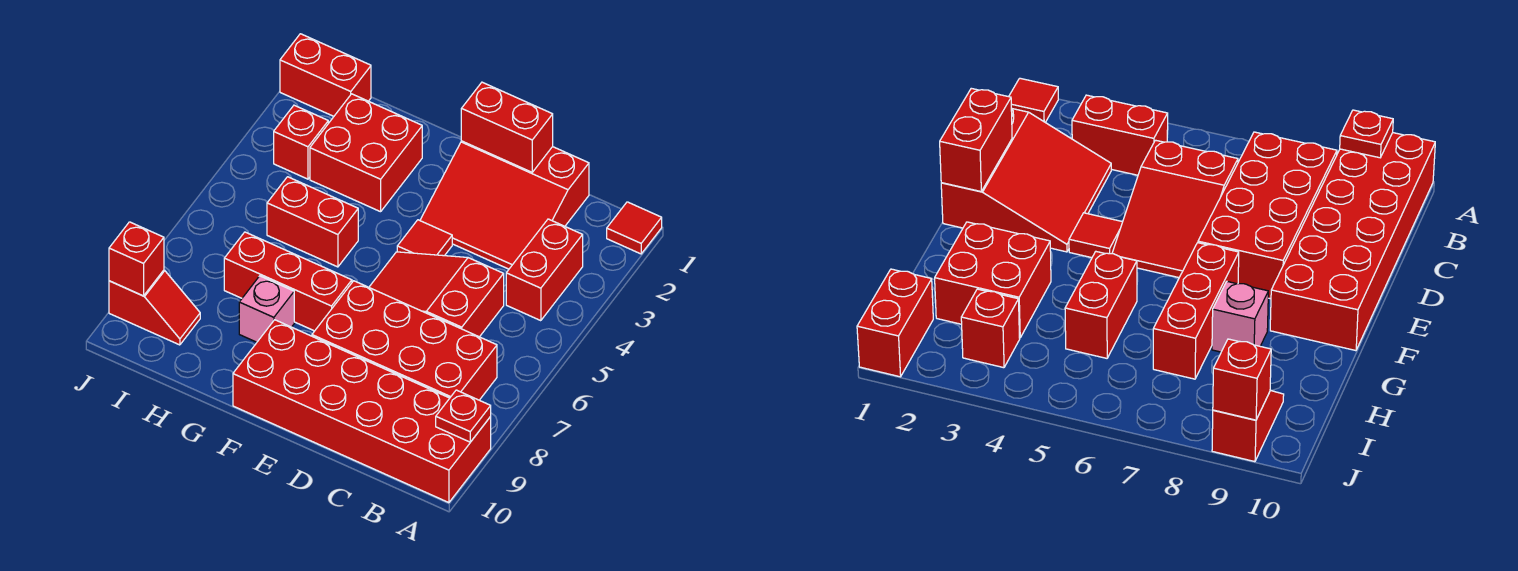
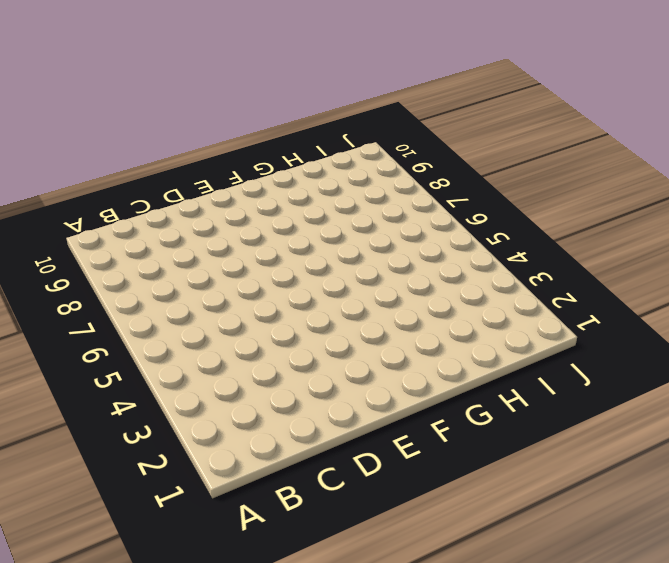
none -> red 1x1 tile [607,202,662,254]
none -> red 2x6 brick [233,320,491,503]
none -> red 1x2 brick [506,219,583,321]

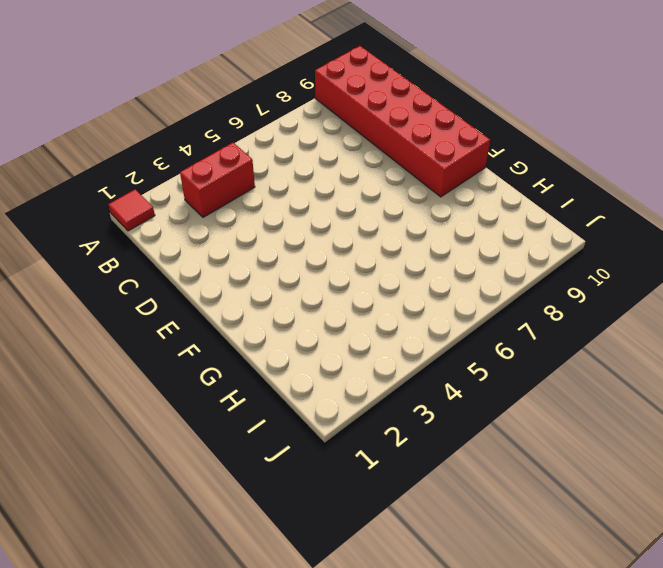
none -> red 2x4 brick [312,281,497,400]
none -> red 3x3 slope [420,141,589,269]
none -> red 2x3 slope [369,252,504,337]

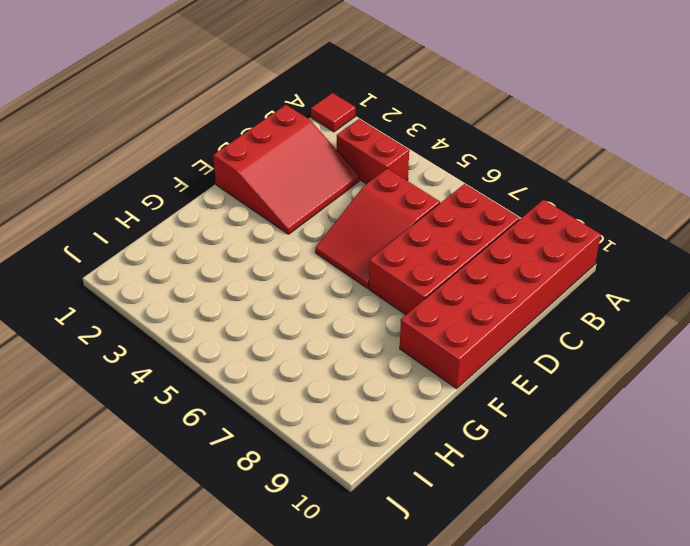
none -> red 1x1 tile [397,220,452,256]
none -> red 1x3 brick [224,232,352,331]
none -> red 2x2 brick [310,94,422,212]

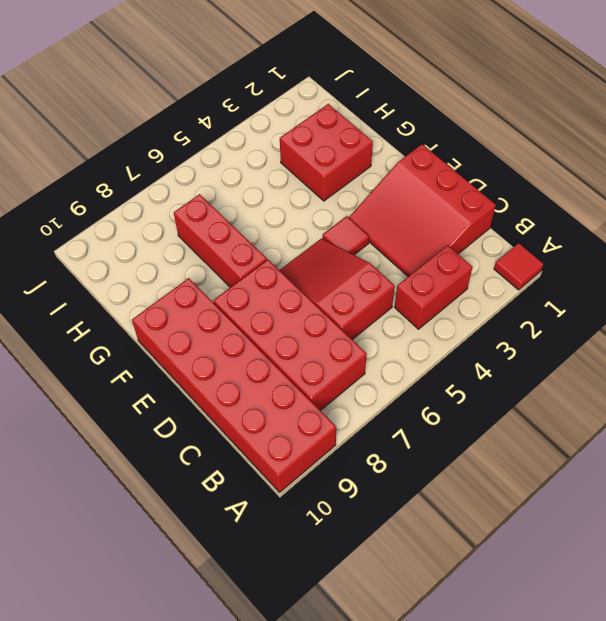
none -> red 1x2 brick [267,177,358,267]
none -> pink 1x1 brick [239,276,294,342]
none -> red 1x2 brick [280,34,371,116]

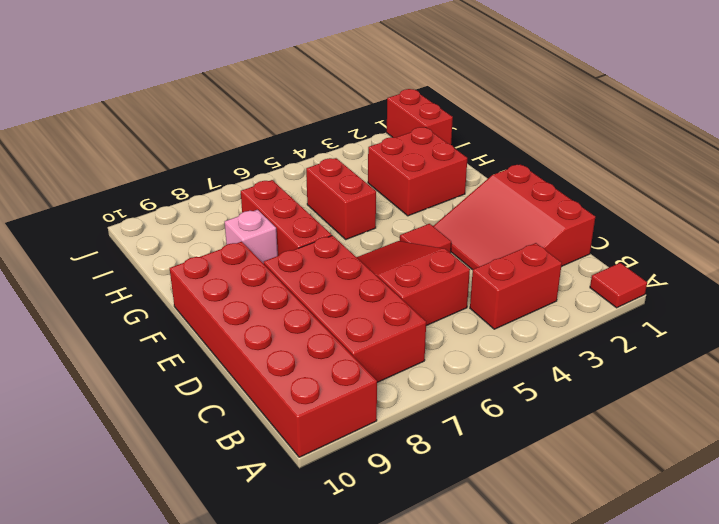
none -> red 1x1 brick [274,105,328,179]
none -> red 1x2 slope [109,270,200,345]
none -> red 1x1 plate [436,390,491,442]

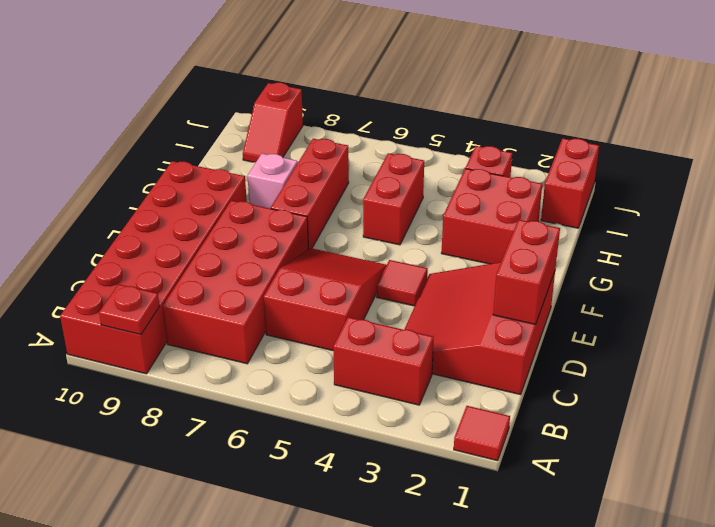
none -> red 1x1 brick [109,222,164,296]

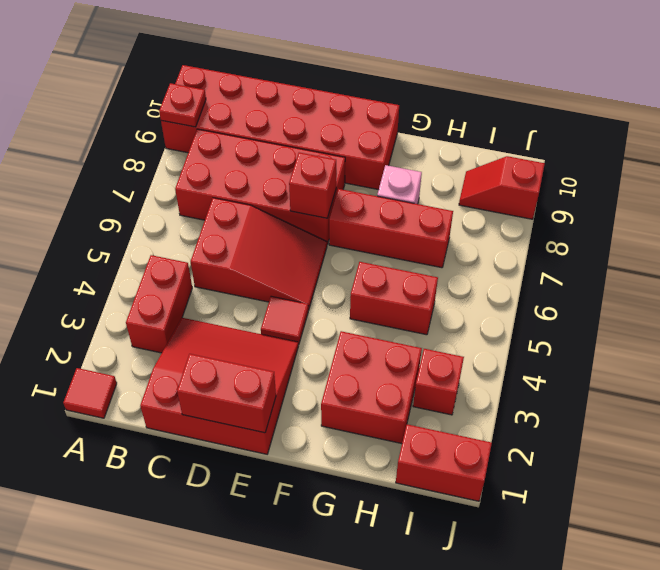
red 1x1 brick [289,153,336,218] -> red 1x1 brick moved to [109,222,164,296]

